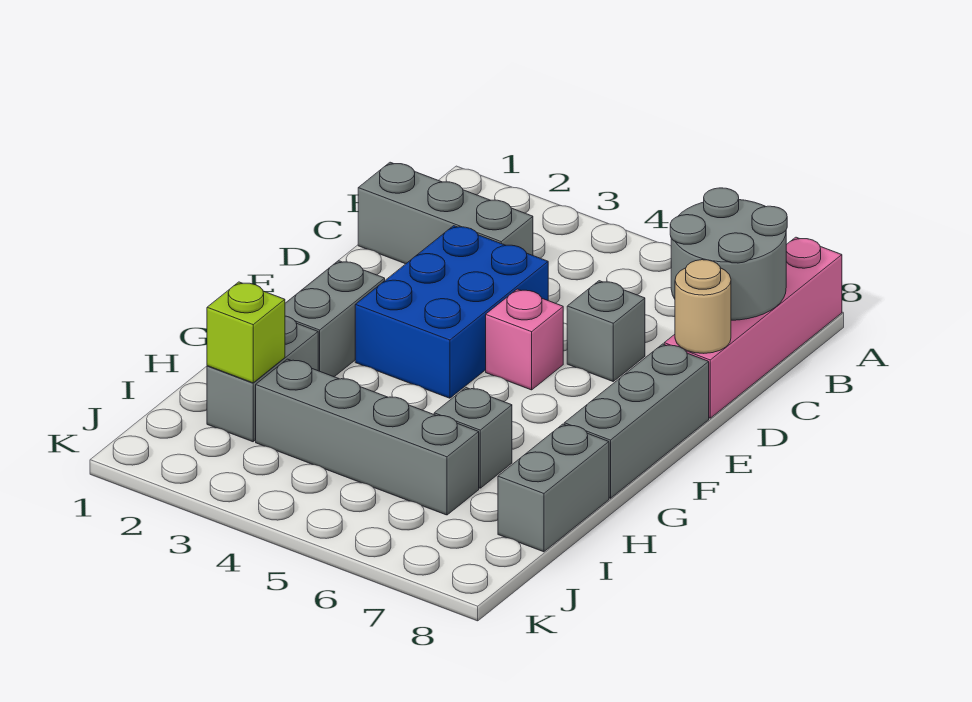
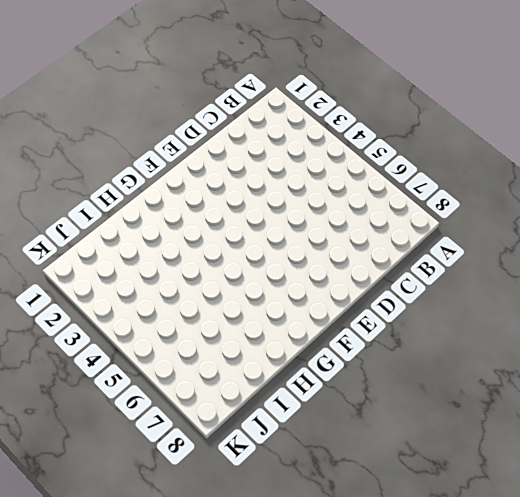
none -> pink 1x4 brick [664,237,842,418]
none -> grey 1x3 brick [358,162,533,264]
none -> blue 2x3 brick [355,226,548,398]

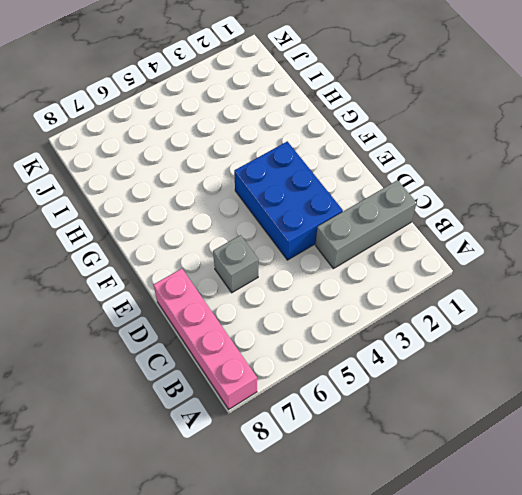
none -> pink 1x1 brick [486,289,563,390]
none -> grey 1x3 brick [564,344,709,498]
none -> grey 1x2 brick [285,261,385,377]

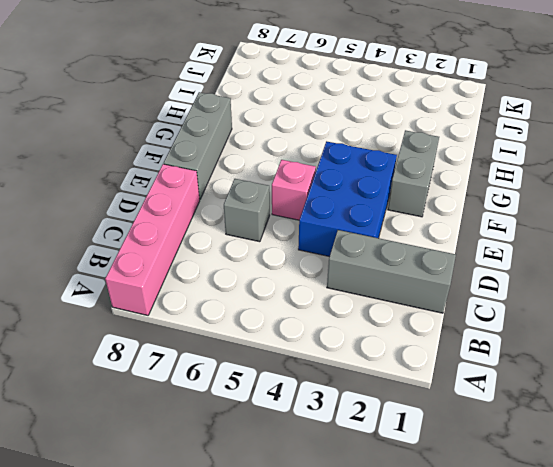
none -> grey 1x2 brick [207,316,318,442]
none -> grey 1x1 brick [434,388,512,488]
none -> grey 1x2 brick [498,424,609,552]

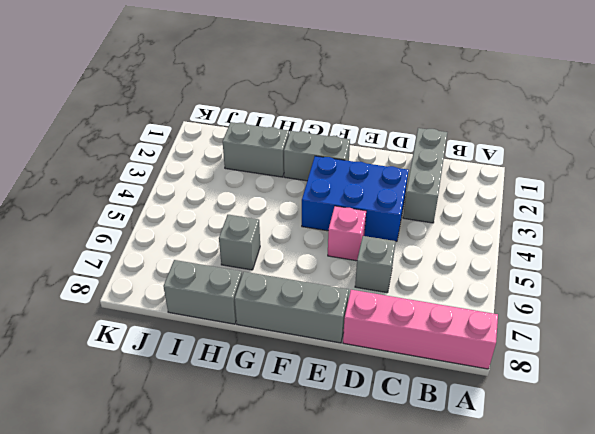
none -> grey 1x4 brick [256,359,479,515]
none -> grey 2x2 round brick [670,188,787,320]
none -> tan 1x1 round brick [675,260,731,353]

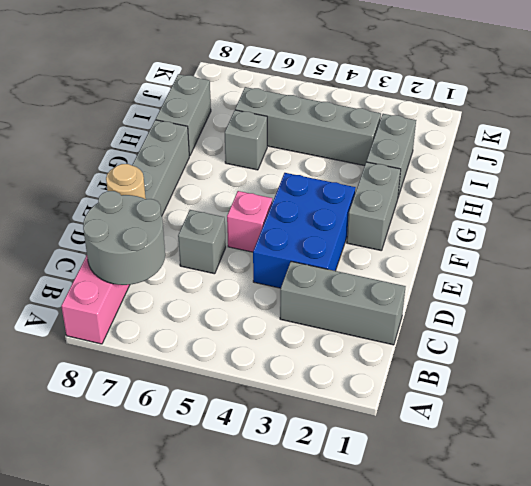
none -> lime 1x1 brick [207,282,285,383]

